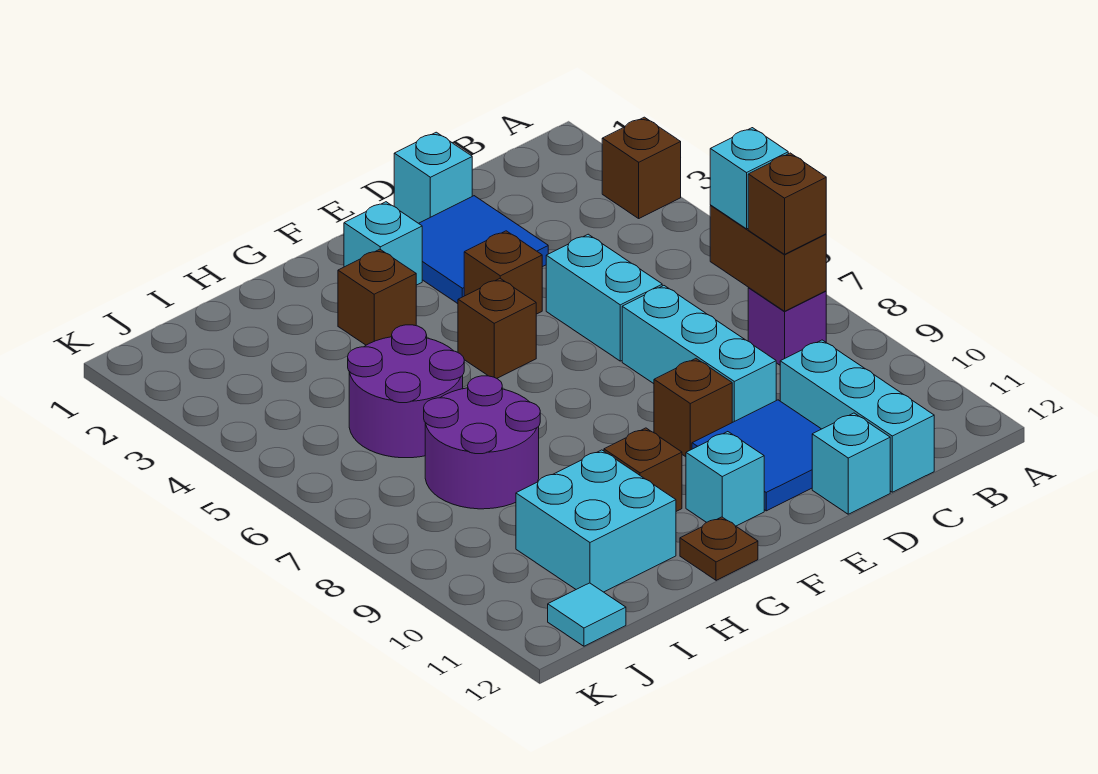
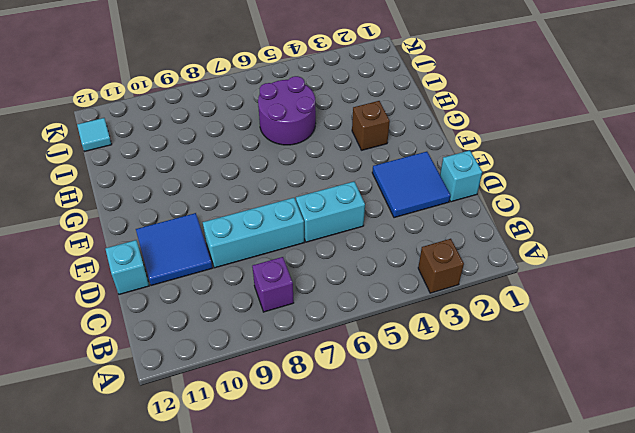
none -> cyan 1x3 brick [780,340,934,492]
none -> brown 1x1 brick [464,231,542,314]
none -> brown 1x1 brick [654,359,732,457]

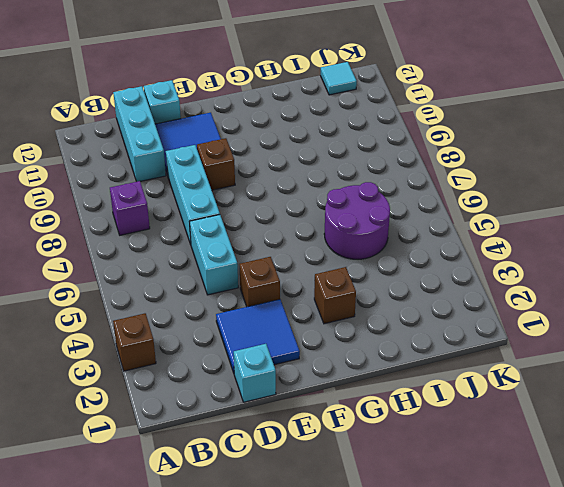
none -> cyan 1x1 brick [344,202,422,285]
none -> brown 1x1 brick [458,279,536,378]
none -> cyan 1x1 brick [686,432,764,526]

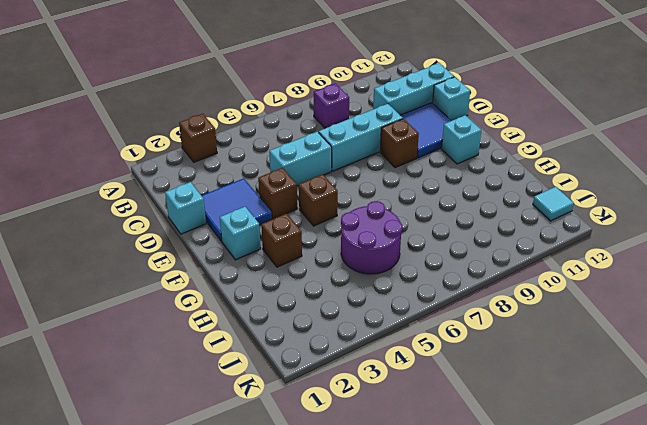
none -> brown 1x1 brick [604,428,682,511]
none -> brown 1x1 plate [680,517,758,580]
none -> purple 2x2 round brick [424,376,540,509]

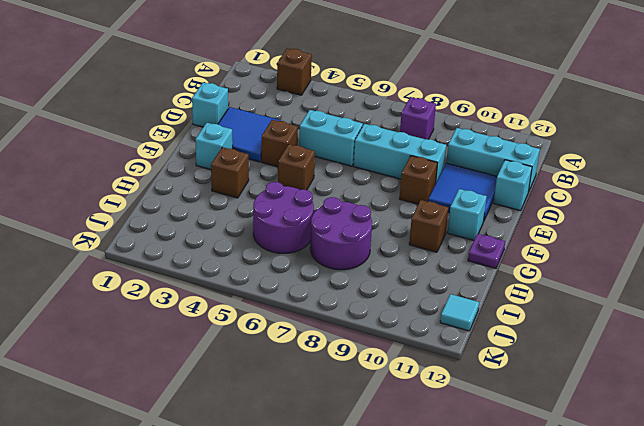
purple 1x1 plate [468,234,505,268] -> brown 1x1 plate [680,517,758,580]
none -> cyan 2x2 brick [516,450,676,592]
none -> brown 1x2 brick [710,206,826,311]
none -> cyan 1x1 brick [710,128,788,229]

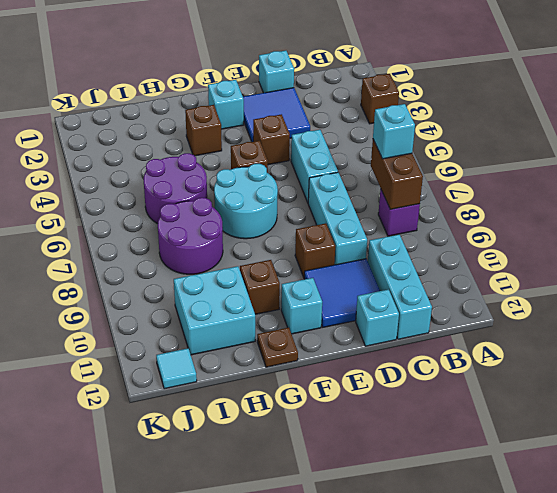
cyan 2x2 round brick [214,164,278,239] -> none
none -> brown 1x1 brick [748,153,826,254]

